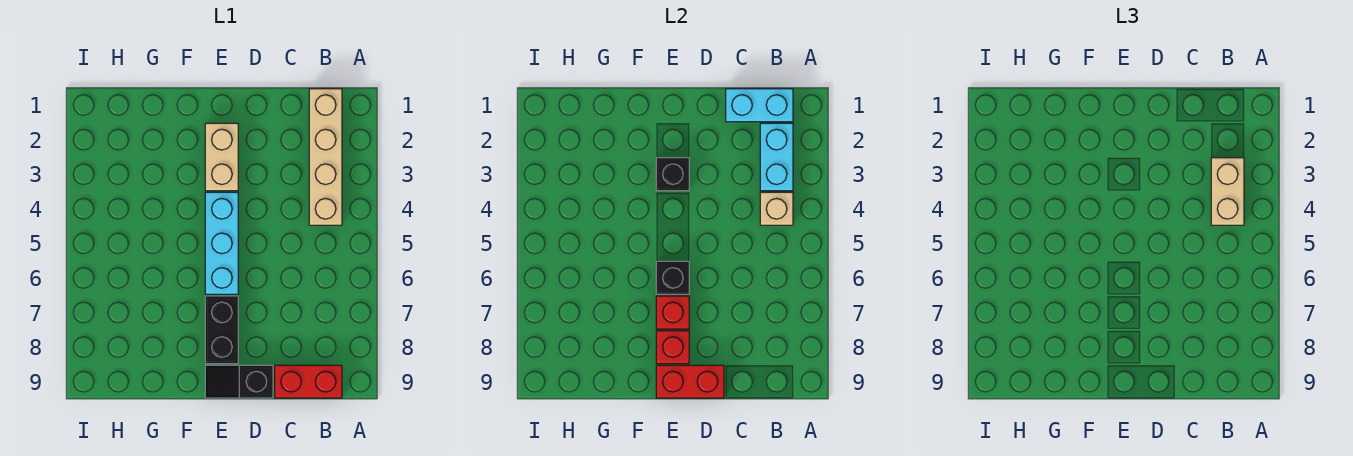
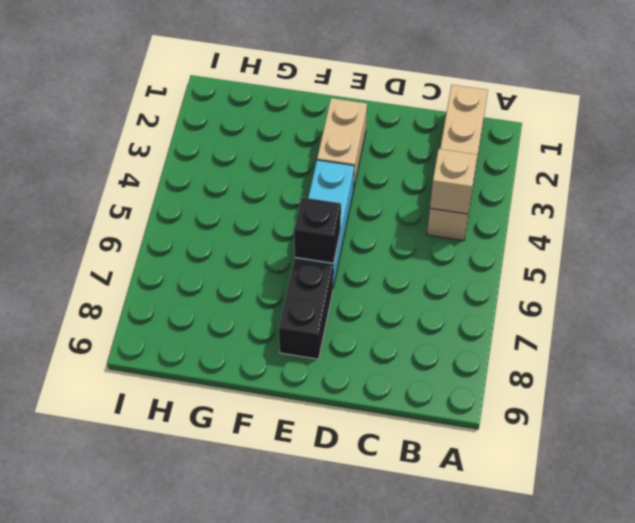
none -> red 1x2 brick [275,365,342,398]
none -> black 1x2 slope [205,365,273,398]
none -> cyan 1x2 brick [726,89,793,122]

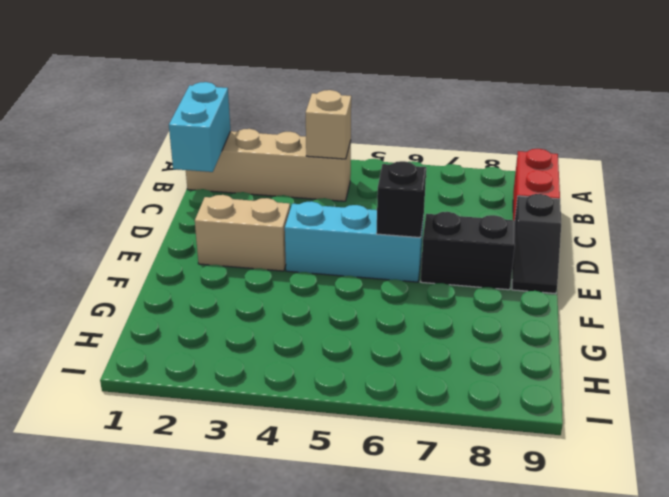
none -> cyan 1x2 brick [760,123,793,191]
none -> red 1x2 brick [656,365,724,398]
none -> black 1x1 brick [656,158,689,191]

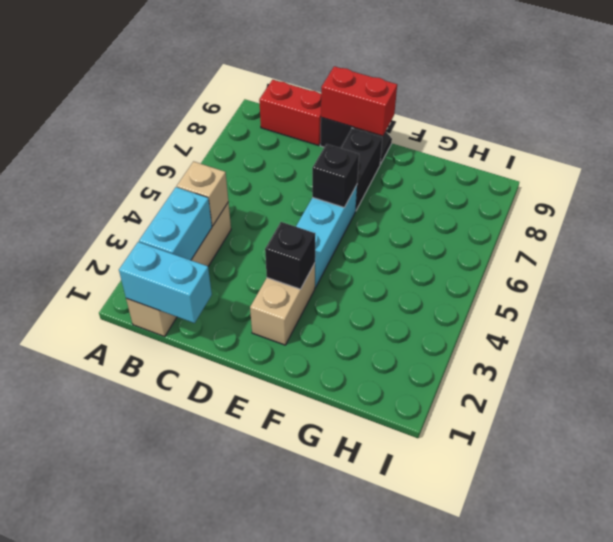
none -> red 1x1 brick [656,296,689,329]
none -> red 1x1 brick [656,331,689,364]
none -> tan 1x2 brick [1211,158,1244,225]

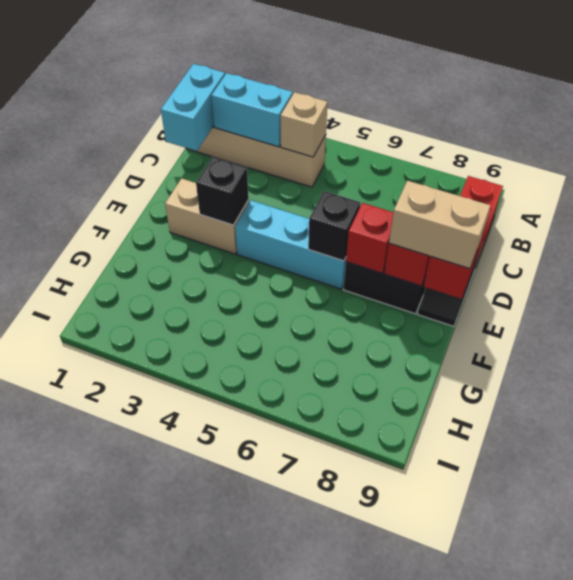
tan 1x2 brick [389,181,491,269] -> tan 1x2 brick moved to [1211,158,1244,225]

